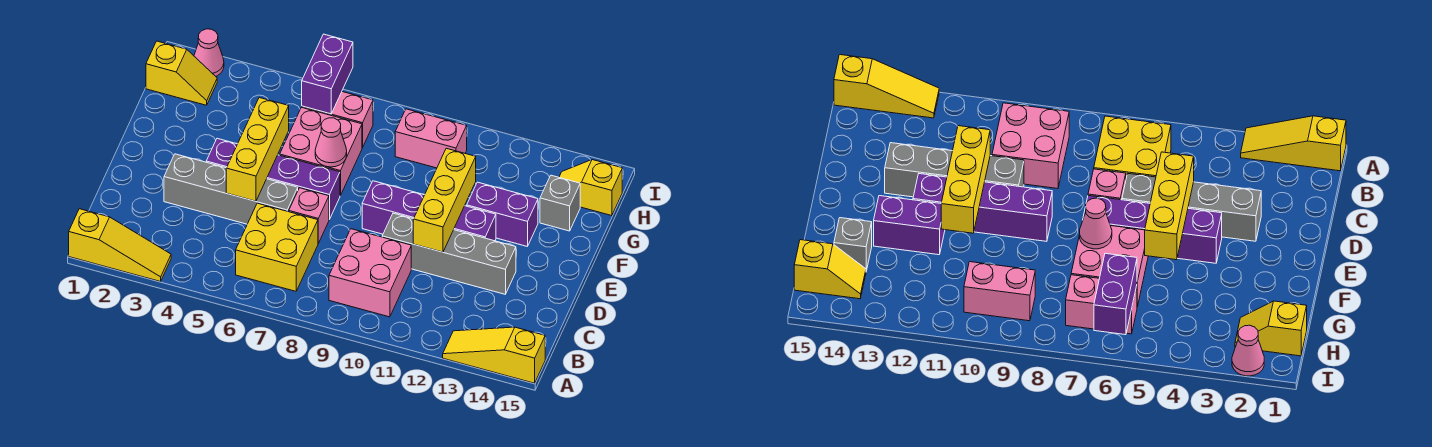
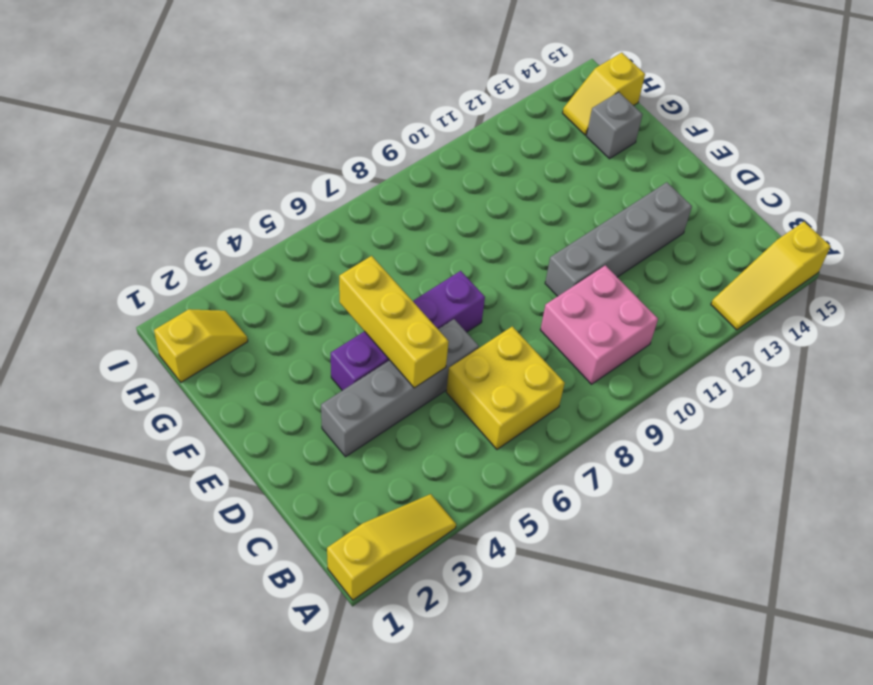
none -> pink 1x1 brick [289,188,329,243]
none -> purple 1x4 brick [362,181,496,241]
none -> pink 2x2 brick [280,107,362,196]

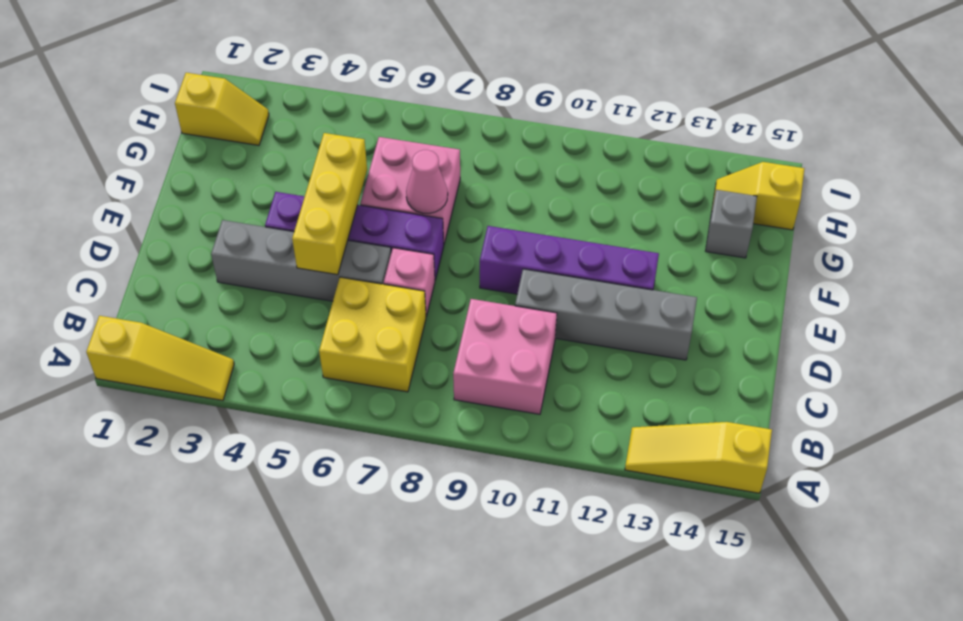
none -> purple 1x2 brick [467,182,538,246]
none -> pink 1x2 brick [302,92,373,148]
none -> pink 1x2 brick [395,109,467,168]

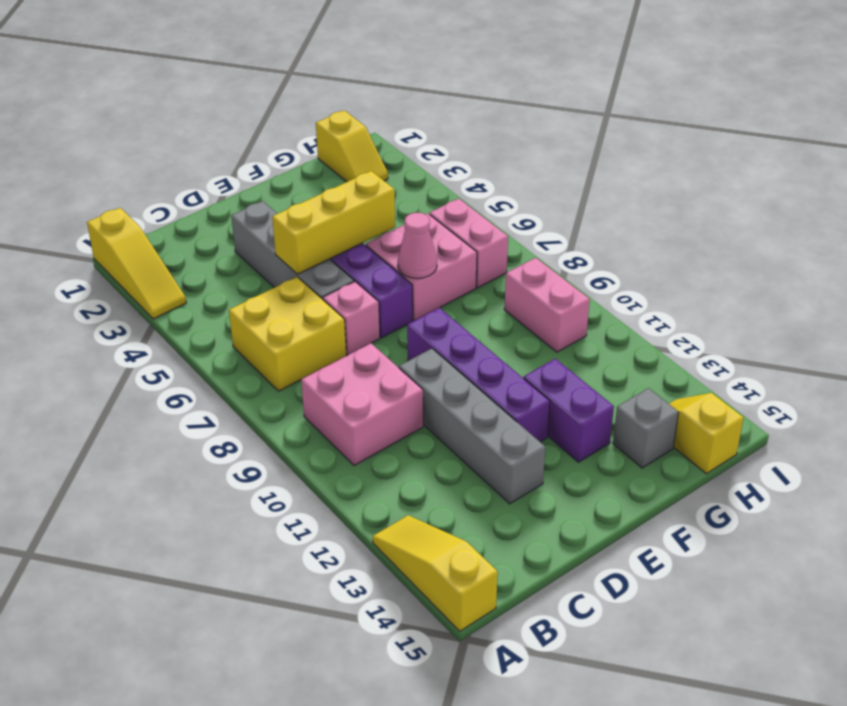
none -> pink 1x1 cone [194,29,224,76]
none -> yellow 1x3 brick [413,148,476,252]
none -> purple 1x2 brick [302,34,353,114]

